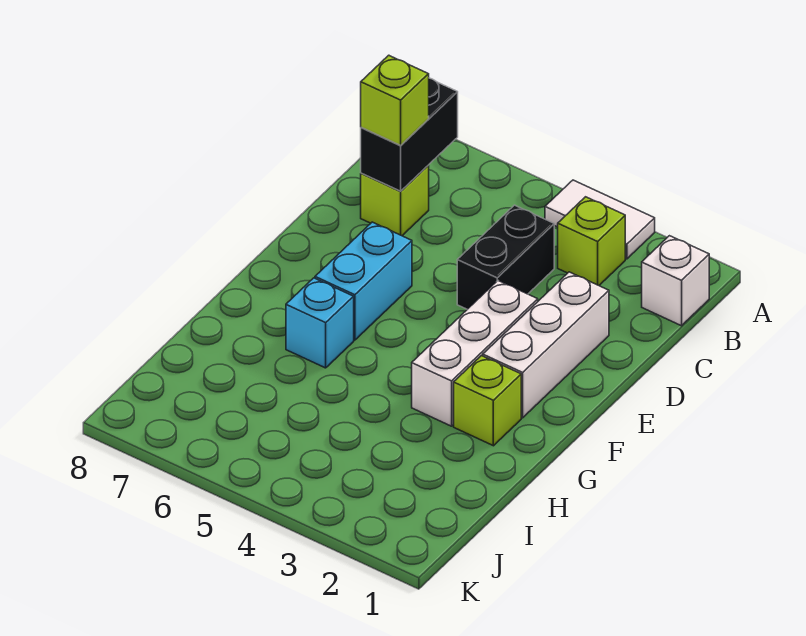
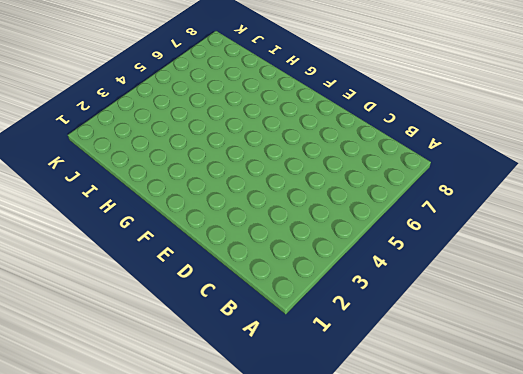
none -> white 1x2 tile [545,180,655,259]
none -> white 1x1 brick [642,236,709,326]
none -> lime 1x1 brick [558,197,625,285]

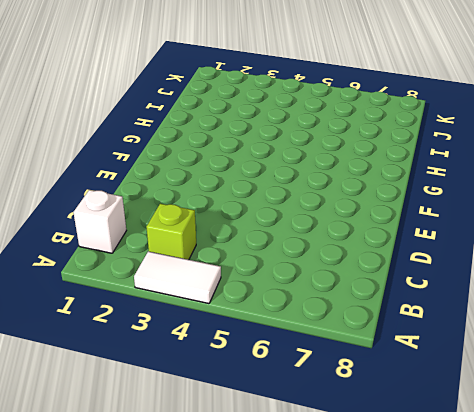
none -> black 1x2 brick [457,205,554,309]
none -> lime 1x1 brick [361,166,429,236]
none -> white 1x3 brick [483,272,609,418]

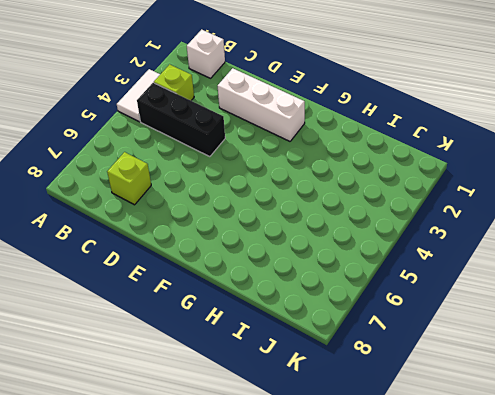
black 1x3 brick [137,83,225,157] -> black 1x2 brick [457,205,554,309]
none -> white 1x3 brick [412,281,538,426]
none -> cyan 1x2 brick [315,222,412,340]
none -> lime 1x1 brick [454,356,521,446]

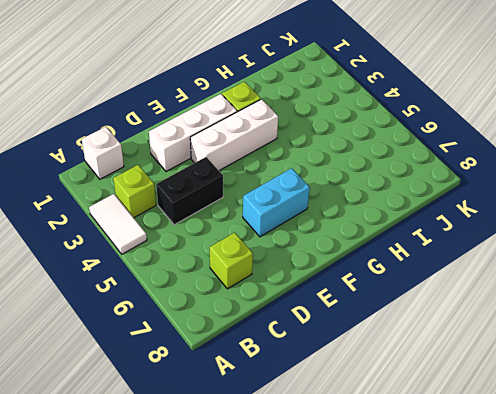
none -> cyan 1x1 brick [286,278,354,368]
none -> black 1x2 brick [361,78,458,191]
none -> lime 1x1 brick [361,55,429,145]

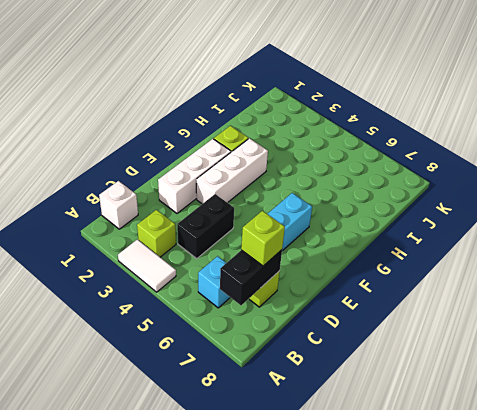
cyan 1x1 brick [198,256,230,308] -> cyan 1x1 brick moved to [286,278,354,368]

